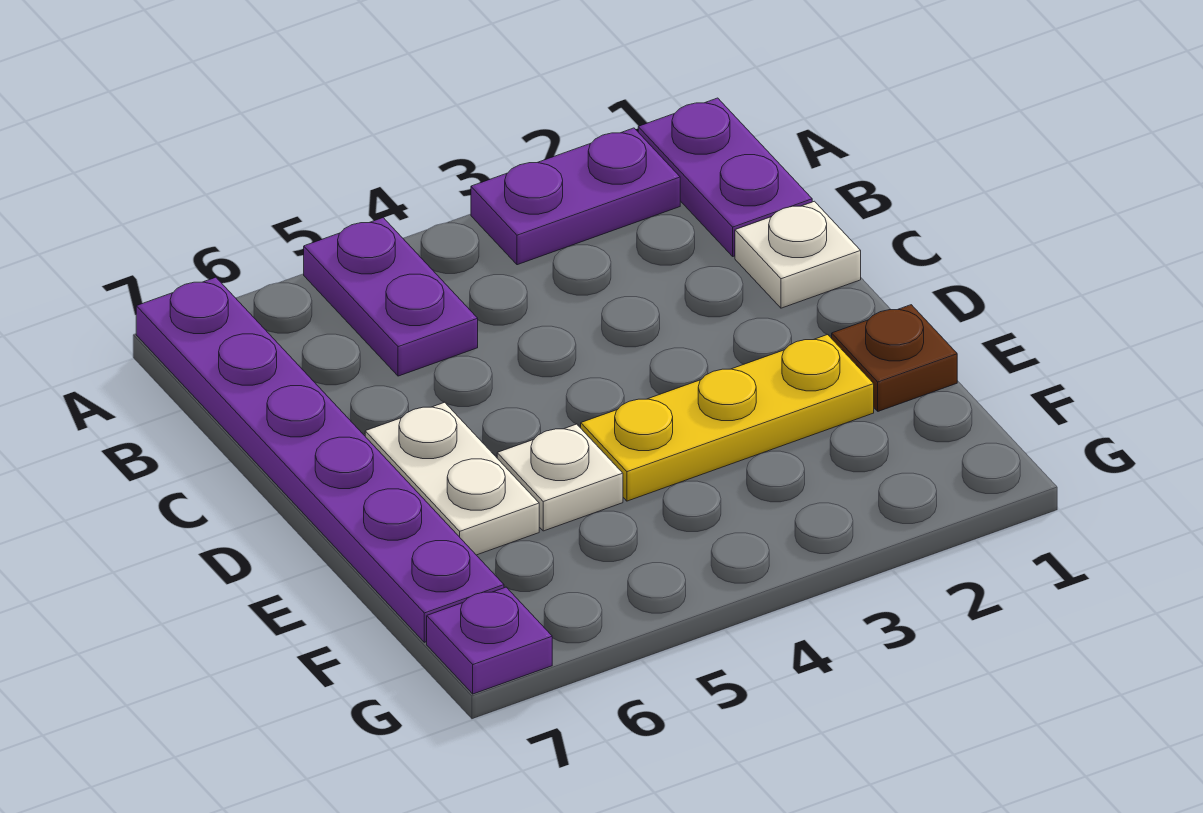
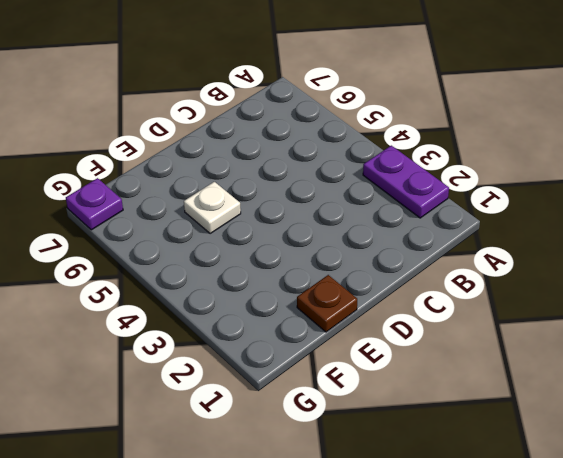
none -> purple 1x2 plate [638,98,812,256]
none -> purple 1x2 plate [304,218,478,376]

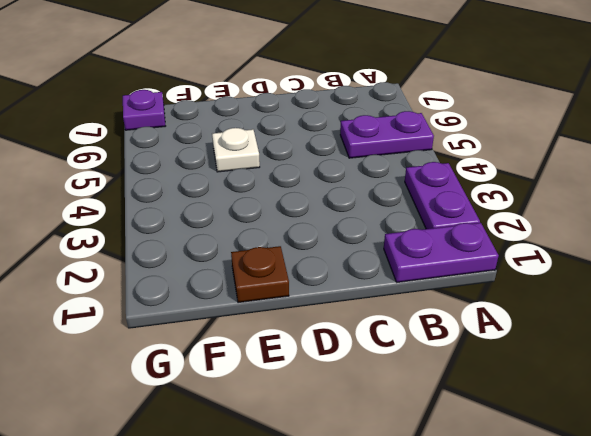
none -> purple 1x6 plate [136,277,504,642]
none -> white 1x1 plate [735,201,861,308]

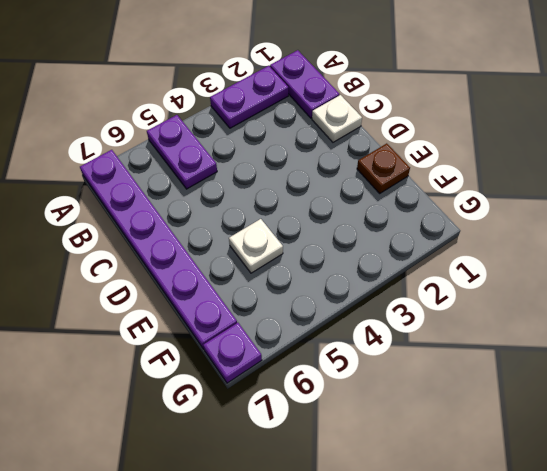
none -> white 1x2 plate [365,402,539,555]
none -> yellow 1x3 plate [581,335,874,501]

